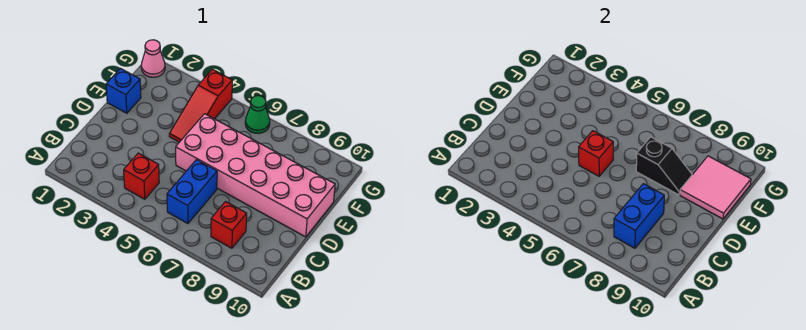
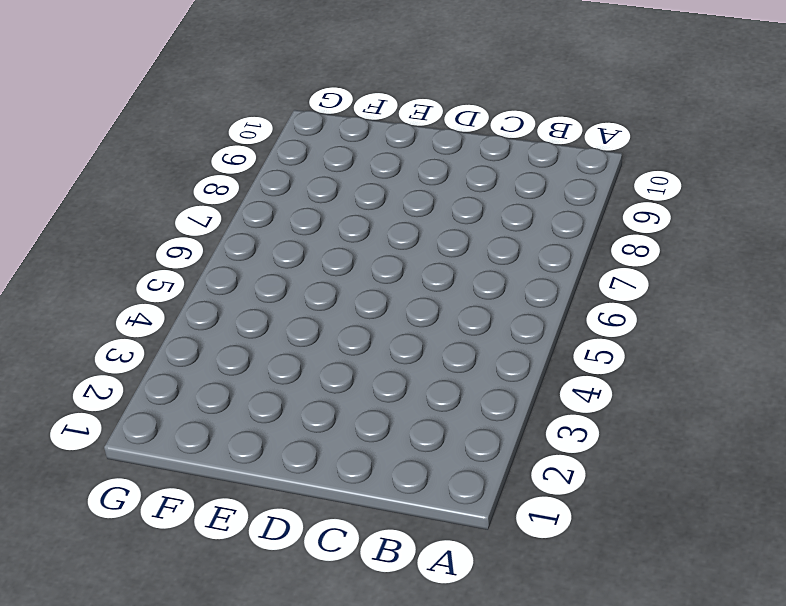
none -> red 1x1 brick [124,153,159,199]
none -> blue 1x2 brick [167,160,217,224]
none -> red 1x1 brick [211,202,247,248]

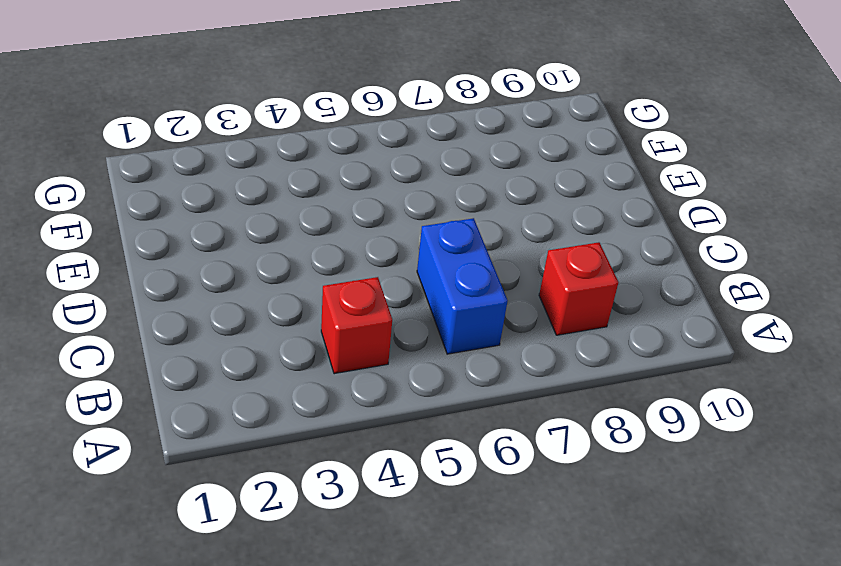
none -> pink 2x6 brick [176,114,335,237]
none -> blue 1x1 brick [106,69,141,113]
none -> red 1x3 slope [169,69,232,142]

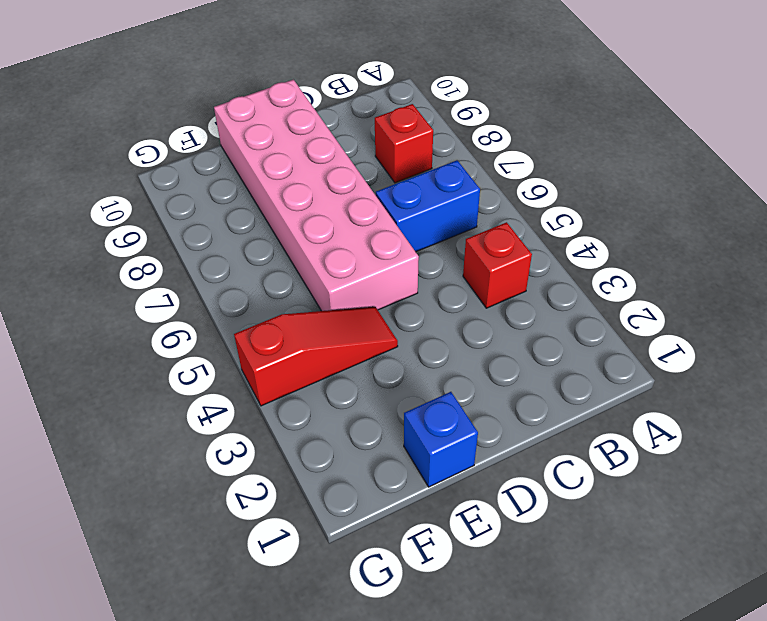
none -> pink 1x1 cone [141,40,165,77]
none -> green 1x1 cone [245,96,270,133]
none -> blue 1x2 brick [614,184,664,248]

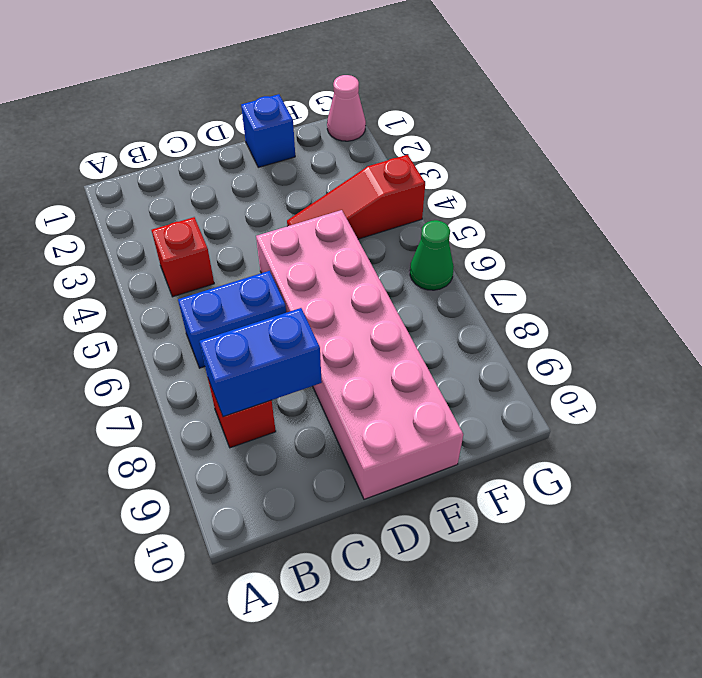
none -> red 1x1 brick [579,131,613,176]
none -> black 1x2 slope [636,137,692,195]
none -> pink 2x2 tile [680,156,751,219]

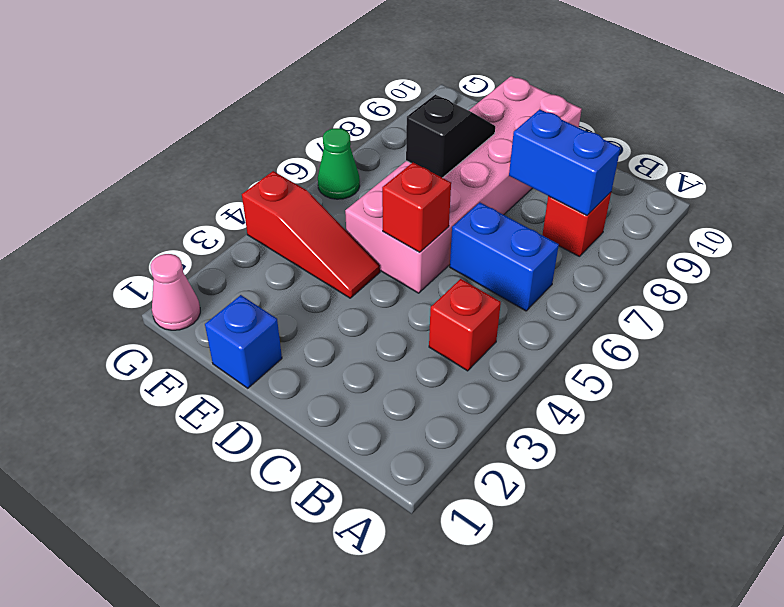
none -> pink 2x2 tile [680,156,751,219]

